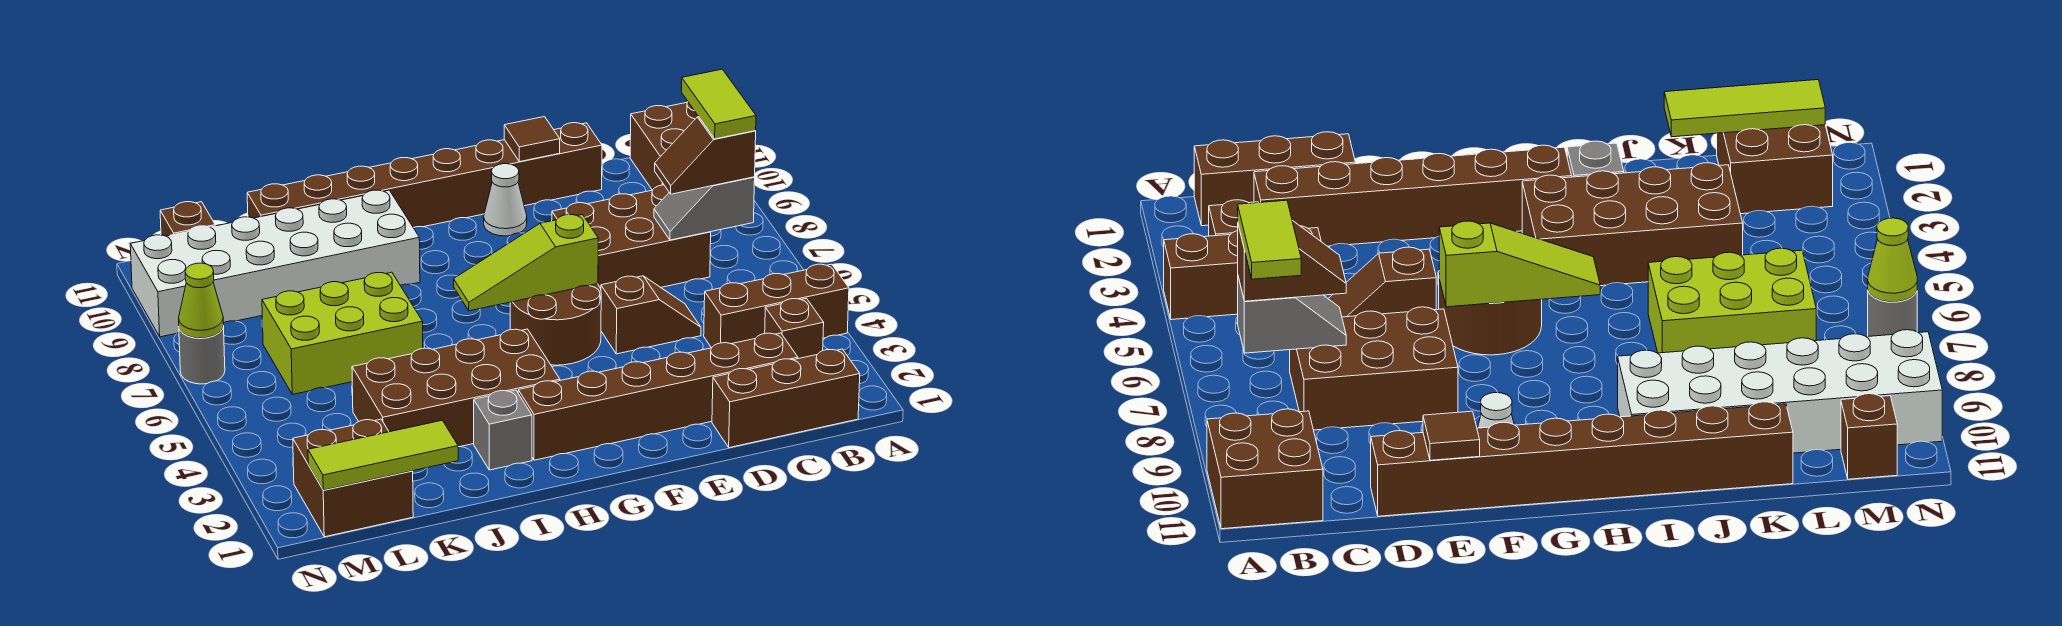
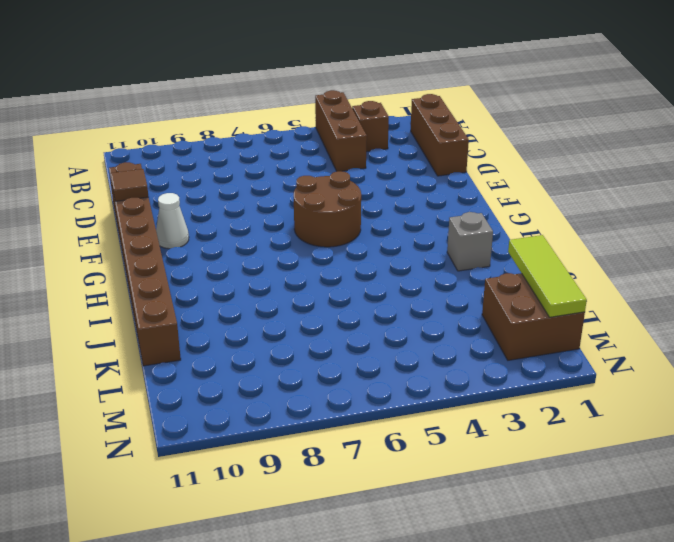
none -> brown 2x2 brick [630,102,699,190]
none -> brown 1x6 brick [518,333,798,460]
none -> brown 2x3 brick [552,185,711,289]

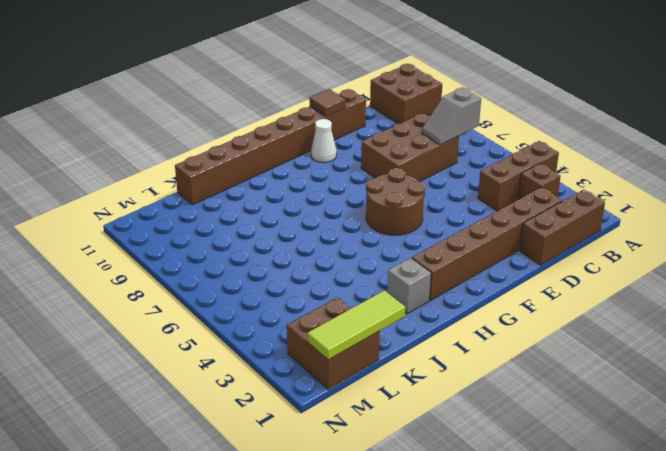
none -> brown 1x2 slope [601,276,701,354]
none -> brown 2x4 brick [352,329,560,447]
none -> white 2x6 brick [130,190,420,337]

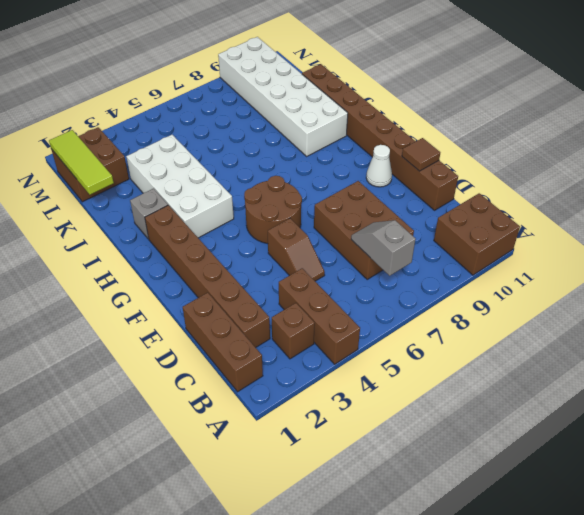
white 2x4 brick [126,135,234,238] -> brown 2x4 brick [352,329,560,447]
none -> lime 2x3 brick [262,272,423,394]
none -> brown 1x1 brick [160,202,215,236]
none -> grey 1x1 round brick [179,326,225,384]

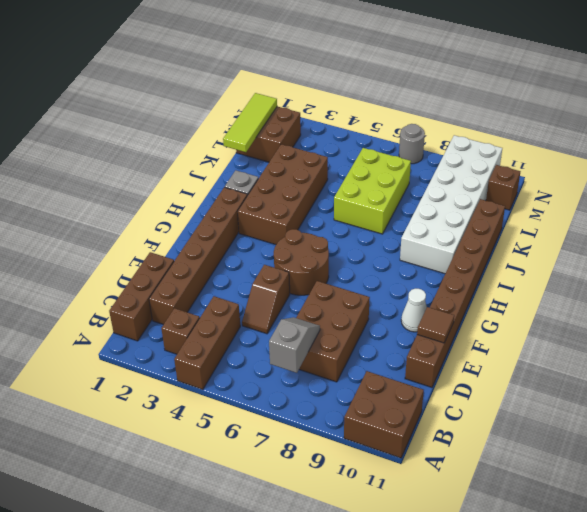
none -> lime 1x3 slope [454,215,598,311]
none -> lime 1x1 cone [179,263,224,338]
none -> brown 1x2 slope [655,117,756,194]

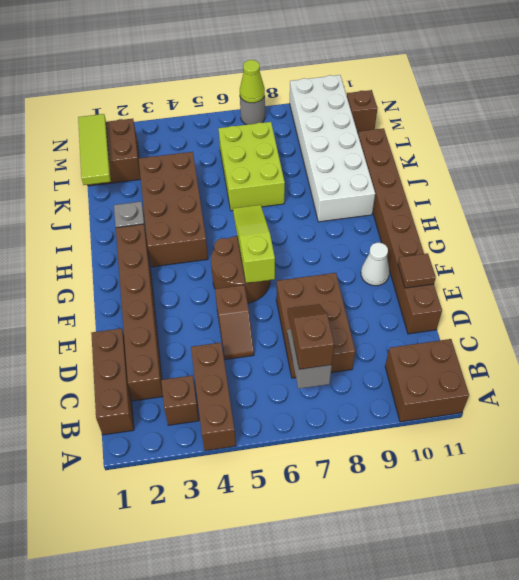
none -> lime 1x2 tile [682,69,756,139]

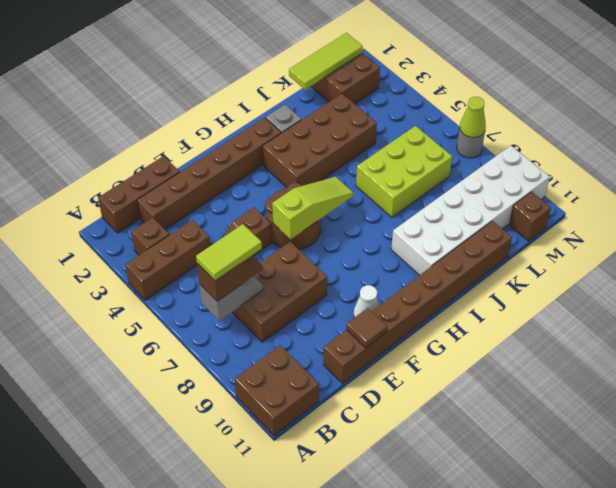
lime 1x2 tile [196,224,262,281] -> lime 1x2 tile turned to [682,69,756,139]

